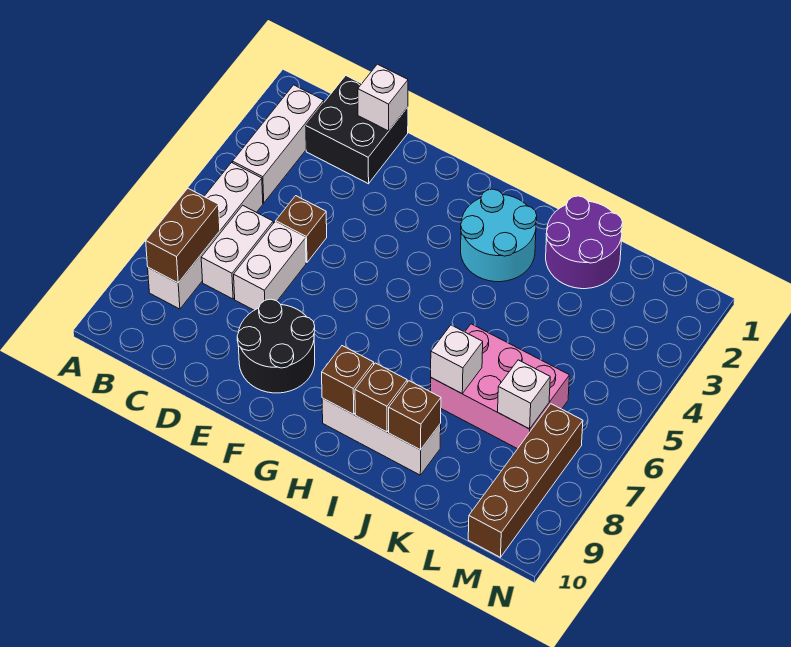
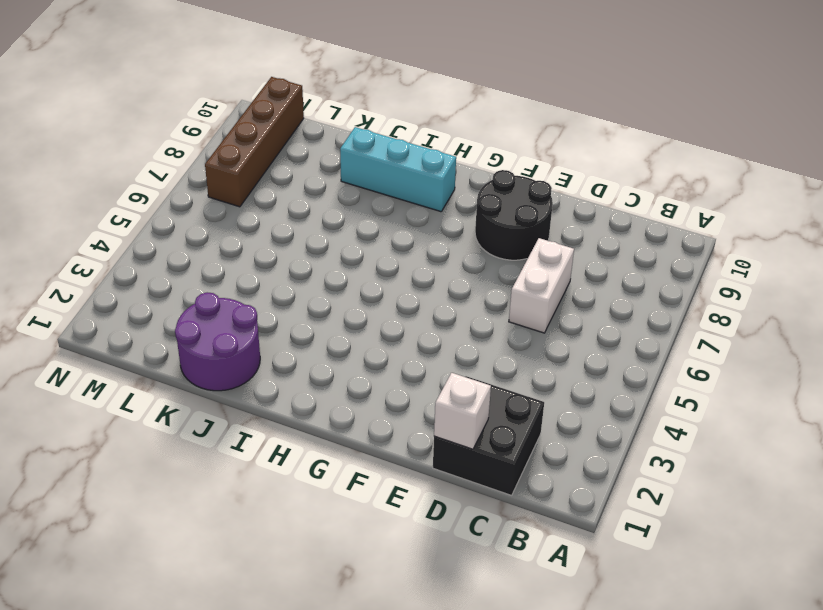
cyan 1x3 brick [340,127,456,212] -> white 1x3 brick [322,398,441,475]
none -> white 1x3 brick [232,85,324,203]
none -> white 1x4 brick [148,163,263,309]
none -> white 1x2 brick [201,205,273,299]

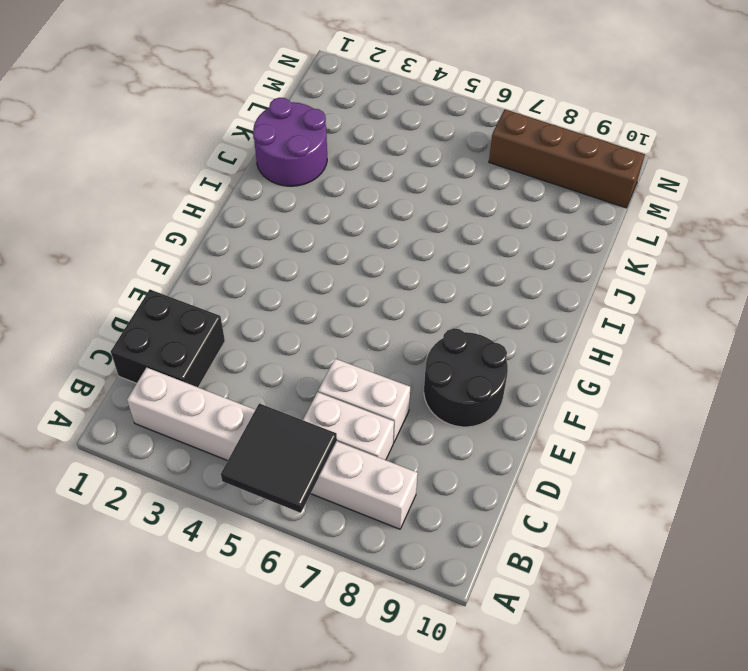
black 2x2 tile [221,403,337,513] -> none
none -> brown 1x1 brick [276,196,327,262]
none -> cyan 2x2 round brick [461,189,537,282]
none -> white 1x3 brick [322,398,441,475]

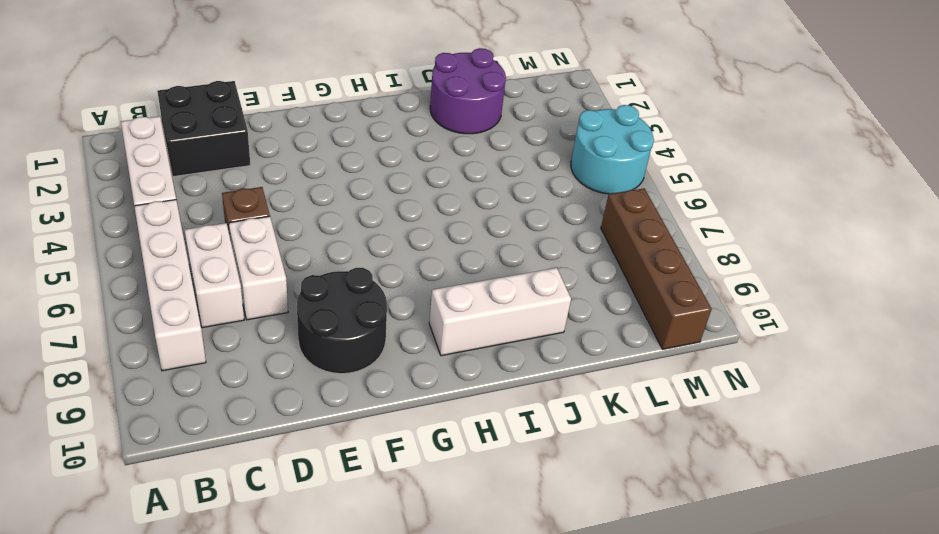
cyan 2x2 round brick [571,105,654,194] -> cyan 2x2 round brick moved to [461,189,537,282]
none -> pink 2x3 brick [430,324,569,449]
none -> brown 1x2 brick [146,188,220,283]
none -> white 1x1 brick [358,64,408,131]

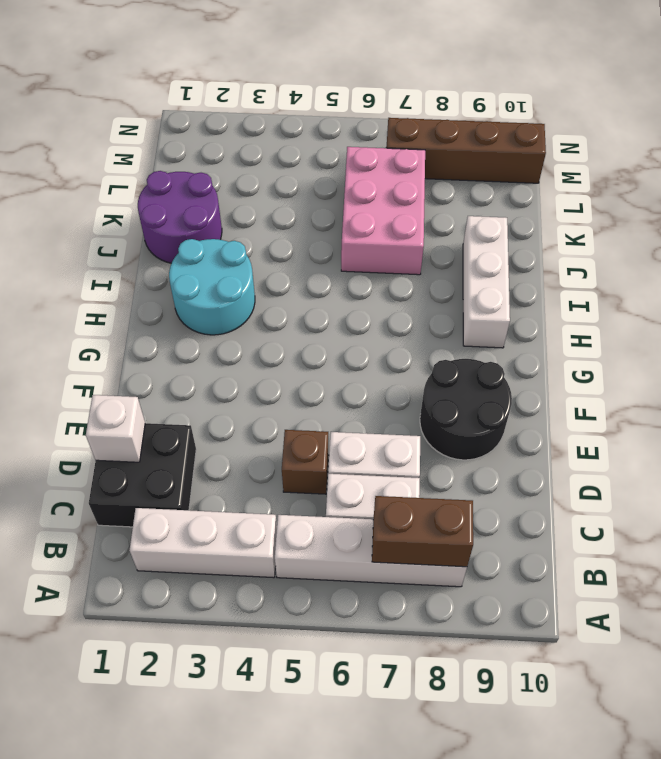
none -> brown 1x1 brick [322,346,374,414]
none -> brown 1x1 brick [355,363,407,432]
none -> white 1x1 brick [431,325,483,394]

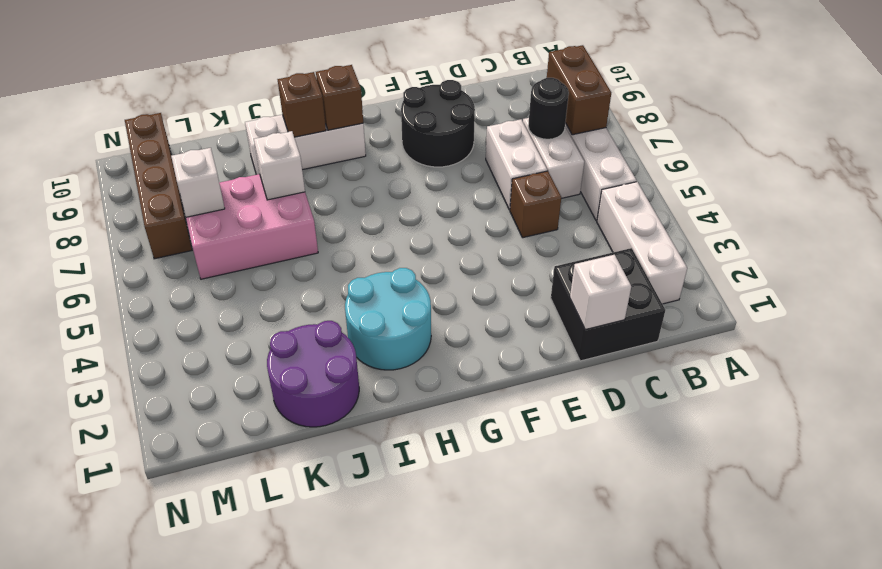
black 1x1 round brick [528,78,569,139] -> none
none -> brown 1x1 brick [389,381,441,450]

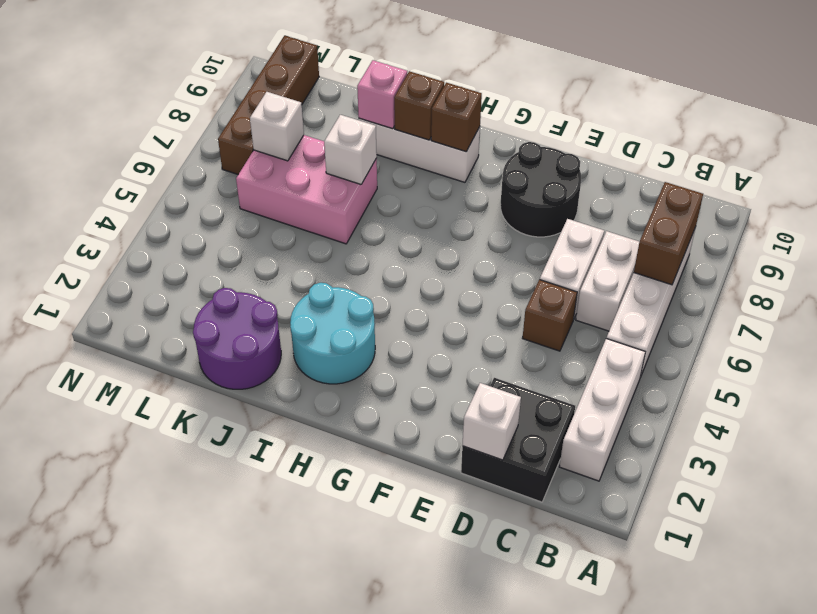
pink 1x1 brick [357,60,407,129] -> brown 1x1 brick [389,381,441,450]

